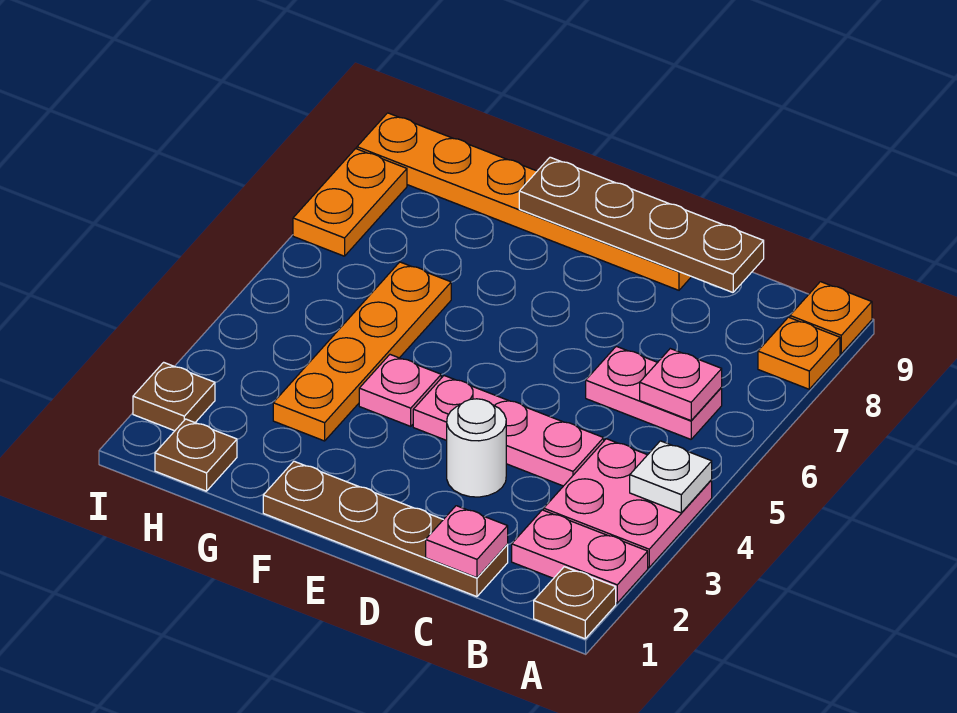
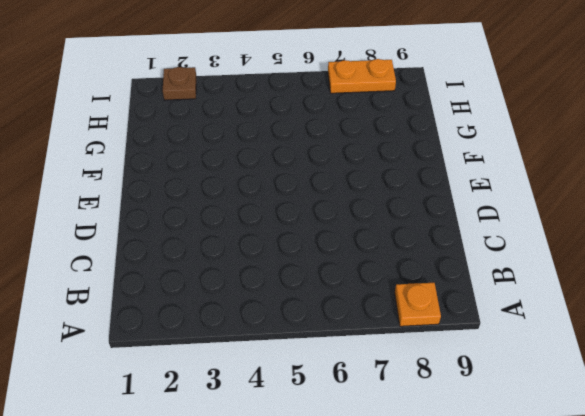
none -> brown 1x1 plate [534,567,616,639]
none -> pink 1x2 plate [512,510,648,603]
none -> pink 2x2 plate [544,439,712,567]

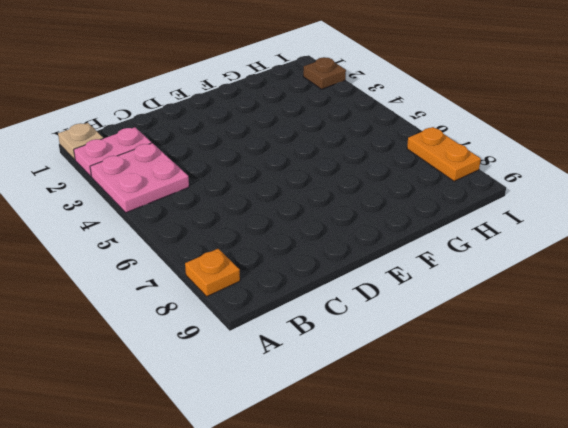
tan 1x1 plate [58,123,103,159] -> brown 1x1 plate [534,567,616,639]
none -> orange 1x1 plate [790,282,872,354]
none -> pink 1x2 plate [586,346,722,439]
none -> brown 1x4 plate [263,461,508,597]

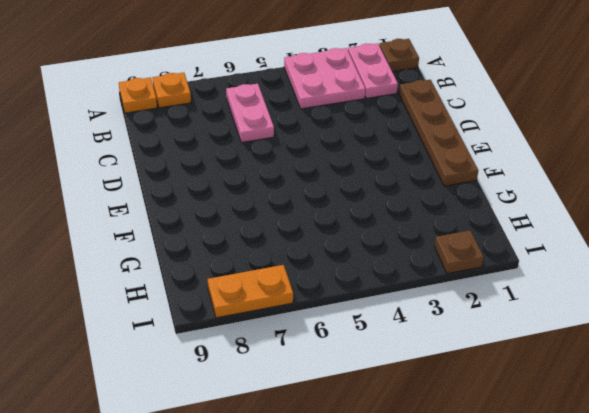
none -> pink 1x3 plate [413,376,604,486]
none -> white 1x1 round brick [447,399,506,497]
none -> orange 1x6 plate [357,113,691,290]

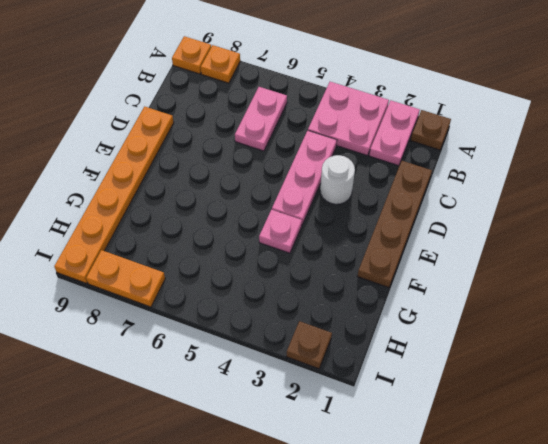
none -> orange 1x4 plate [273,262,451,441]
none -> brown 1x1 plate [155,419,237,491]
none -> white 1x1 plate [630,441,712,513]

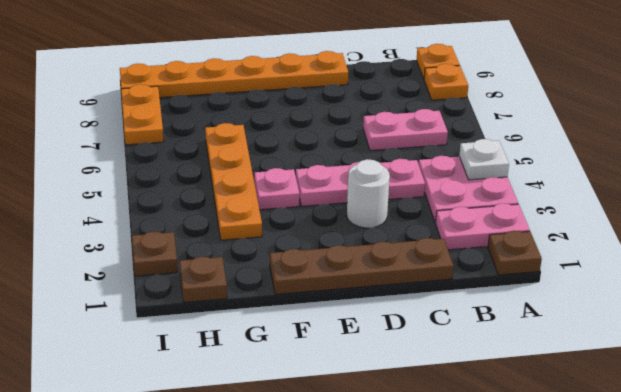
none -> pink 1x1 plate [640,349,722,420]
none -> pink 1x1 plate [426,506,508,578]
none -> brown 1x4 plate [519,157,764,292]

